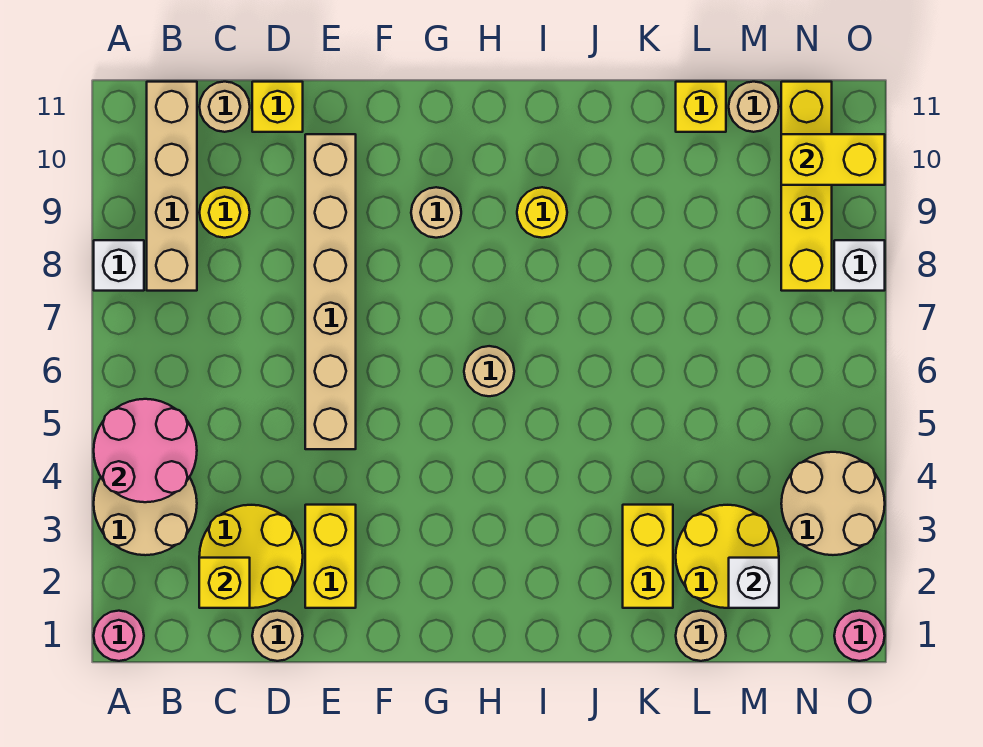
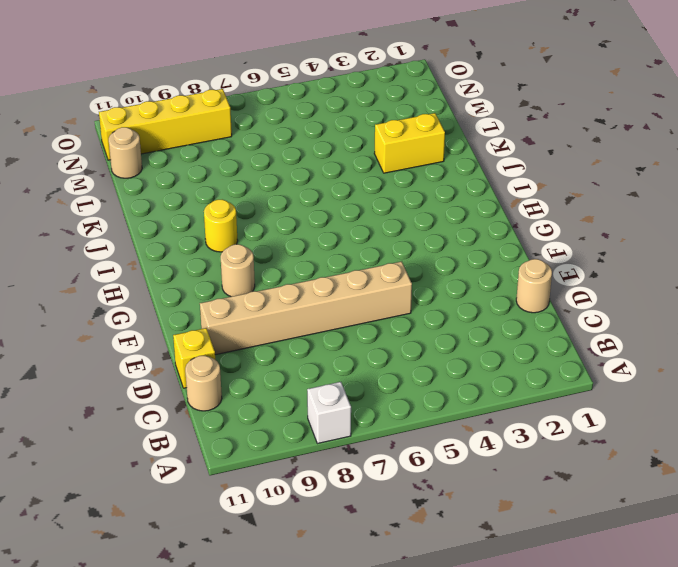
none -> pink 1x1 round brick [94,611,144,661]
none -> tan 2x2 round brick [94,477,197,555]
none -> tan 1x4 brick [147,82,197,291]

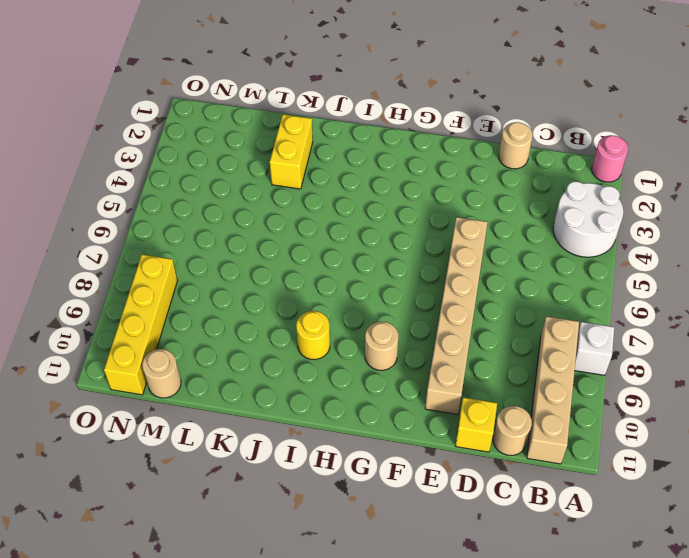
white 2x2 round brick [553,181,623,257] -> tan 2x2 round brick [94,477,197,555]
none -> yellow 2x2 round brick [199,505,303,608]
none -> yellow 1x1 round brick [199,187,250,238]
none -> yellow 1x2 brick [305,505,356,608]

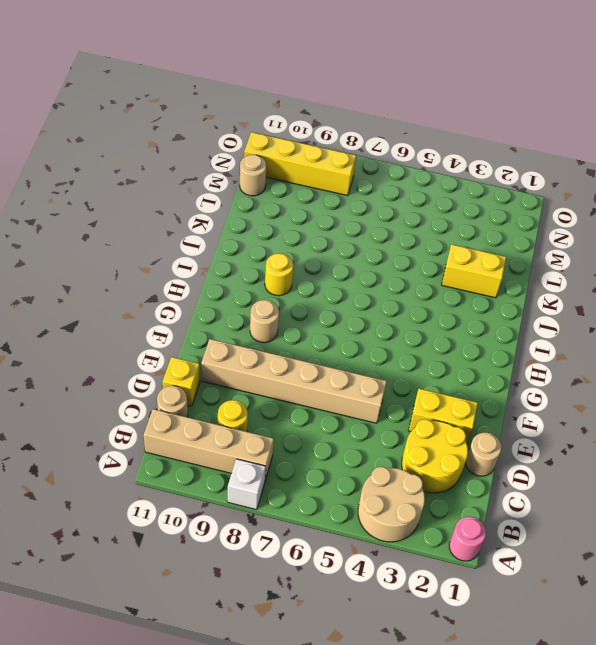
none -> tan 1x1 round brick [464,346,514,396]
none -> tan 1x1 round brick [676,611,726,661]
none -> yellow 2x2 round brick [676,505,779,608]

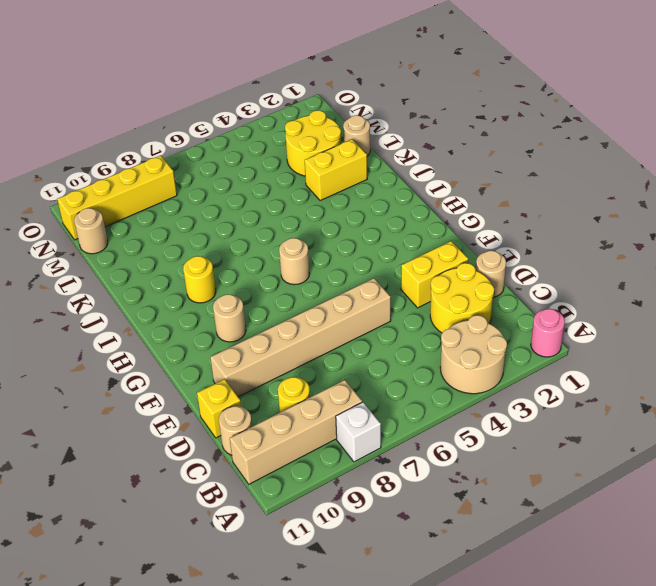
none -> yellow 1x1 brick [676,82,726,132]
none -> tan 2x2 round brick [781,452,885,555]
none -> pink 1x1 round brick [834,611,885,661]

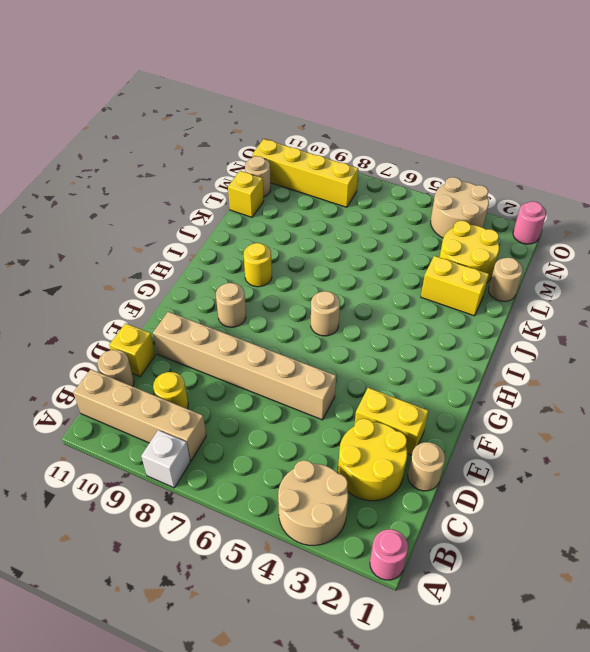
none -> white 1x1 brick [834,240,885,291]
none -> pink 2x2 round brick [94,399,197,502]
none -> yellow 1x1 brick [199,558,250,608]

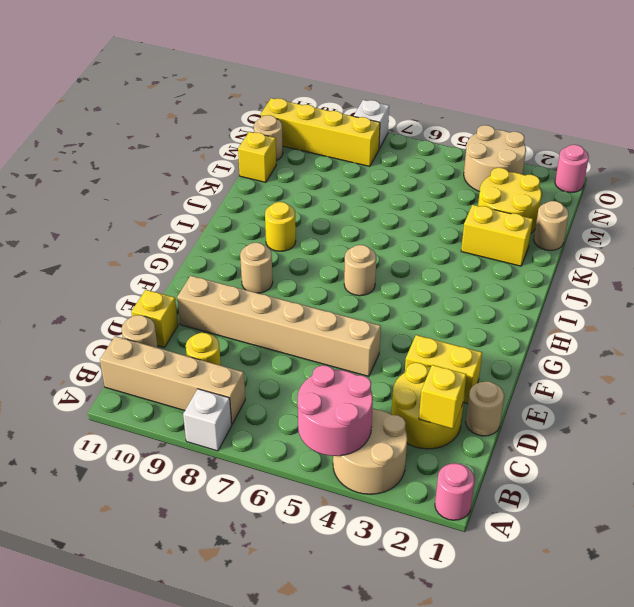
none -> white 1x1 brick [729,558,779,608]
none -> yellow 1x2 brick [781,134,885,185]

